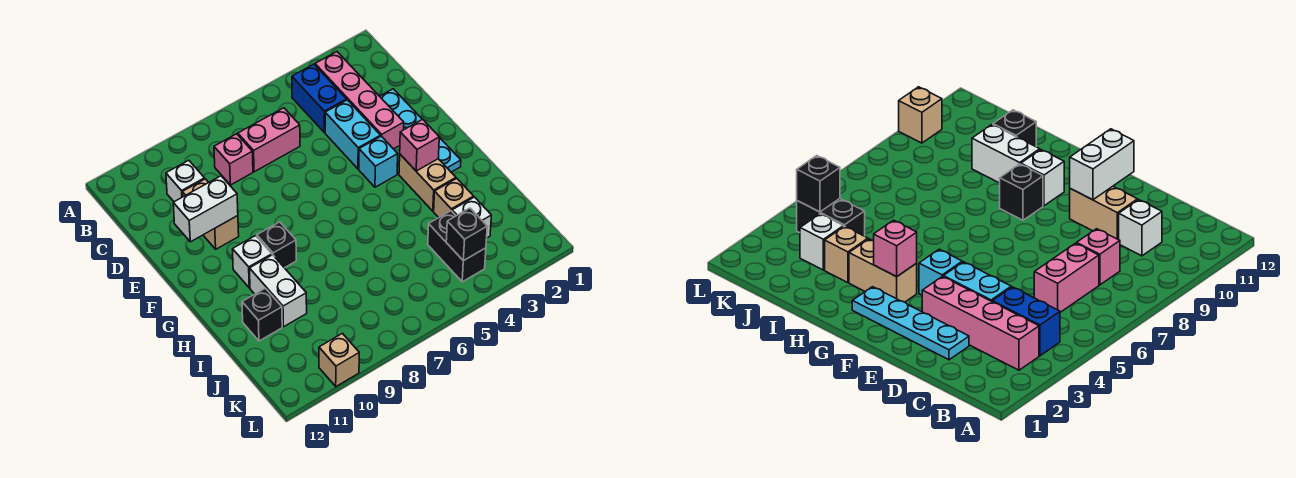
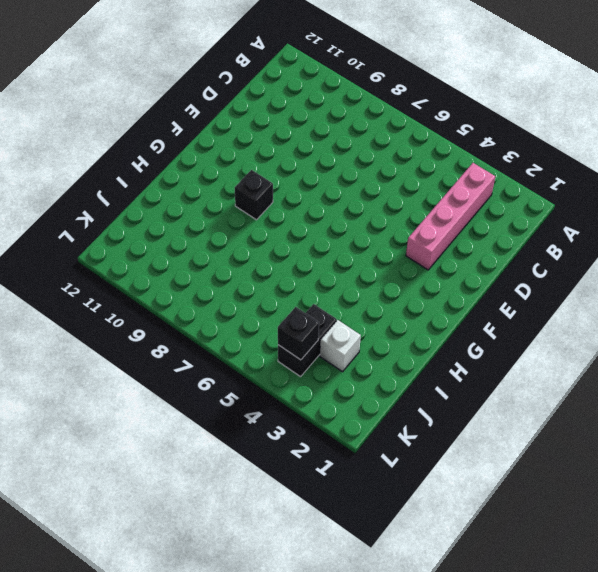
none -> blue 1x2 brick [292,64,347,133]
none -> pink 1x2 brick [238,108,300,172]
none -> pink 1x1 brick [214,134,253,185]

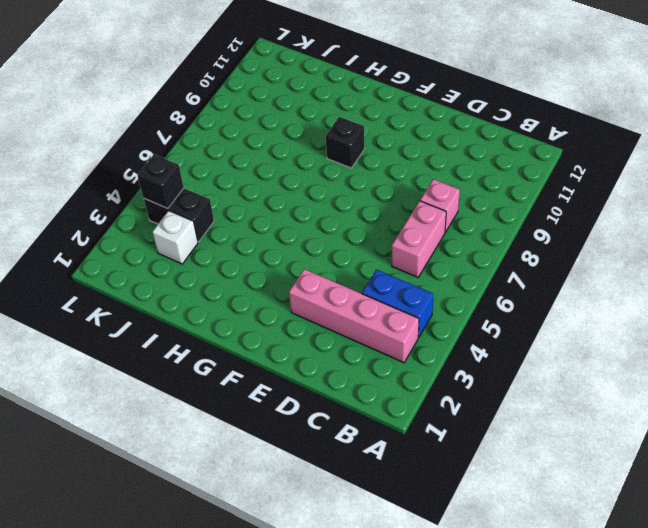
none -> white 1x1 brick [166,160,205,202]
none -> cyan 1x4 plate [380,89,461,172]
none -> cyan 1x2 brick [325,100,381,169]

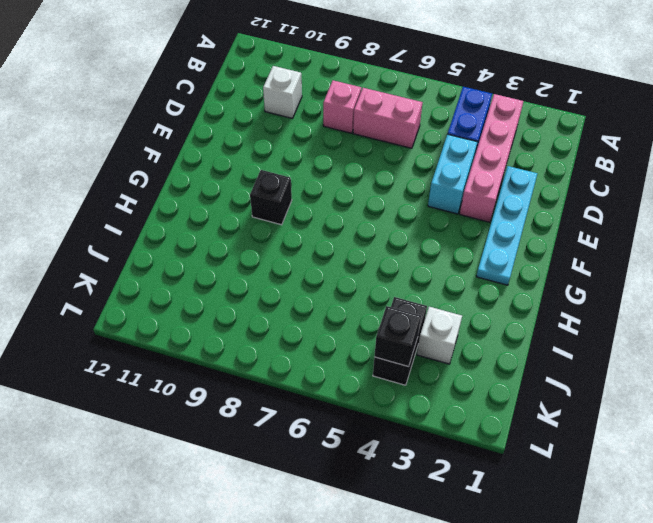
none -> tan 1x2 brick [182,179,239,249]
none -> cyan 1x1 brick [359,136,398,187]
none -> tan 1x2 brick [399,154,456,211]

